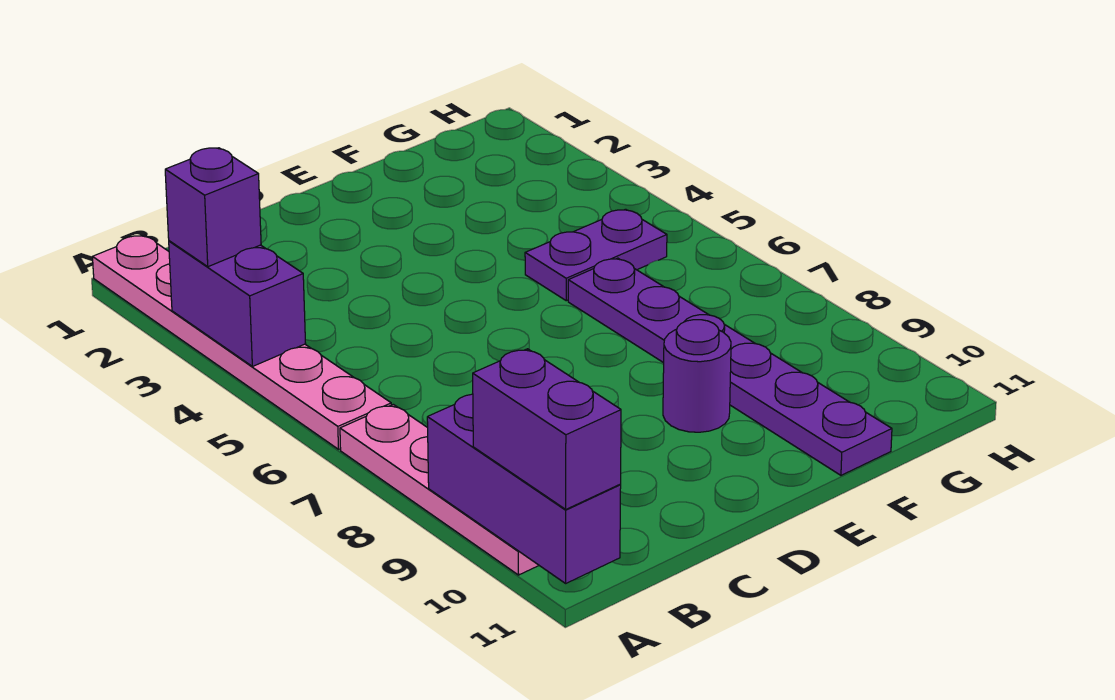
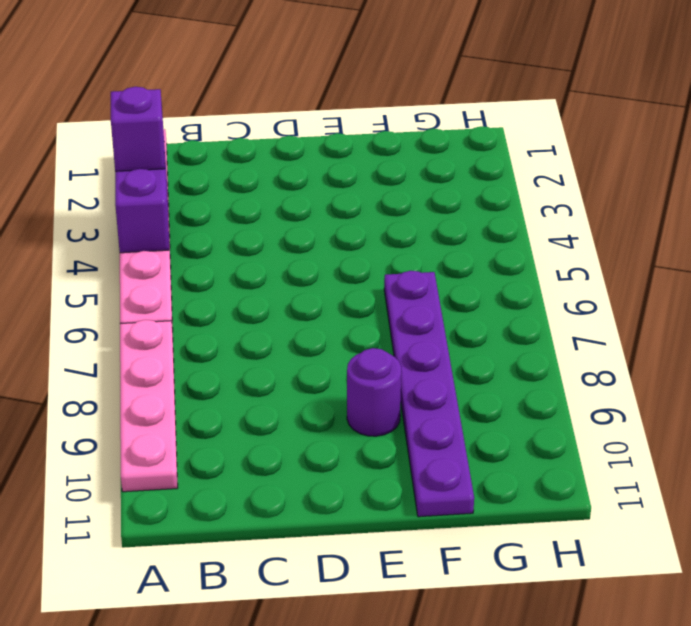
none -> purple 1x2 plate [525,209,667,301]
none -> purple 1x3 brick [427,394,621,583]

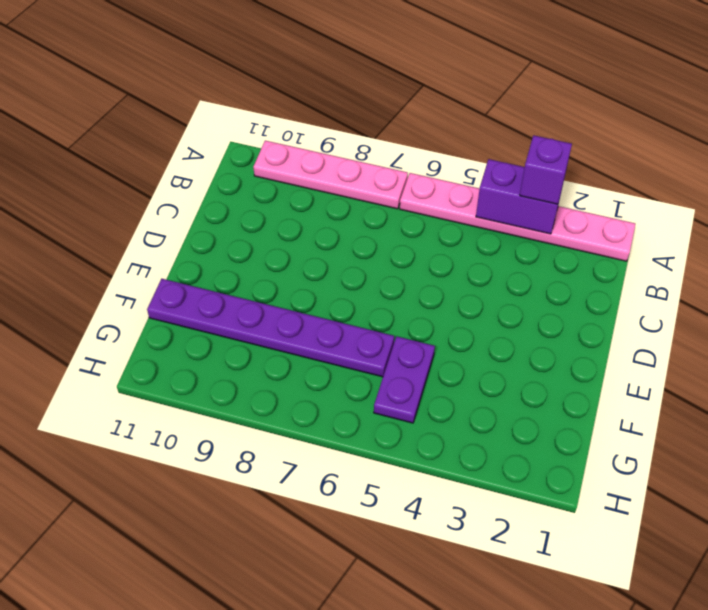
none -> purple 1x1 round brick [663,320,731,432]
none -> purple 1x3 brick [427,394,621,583]

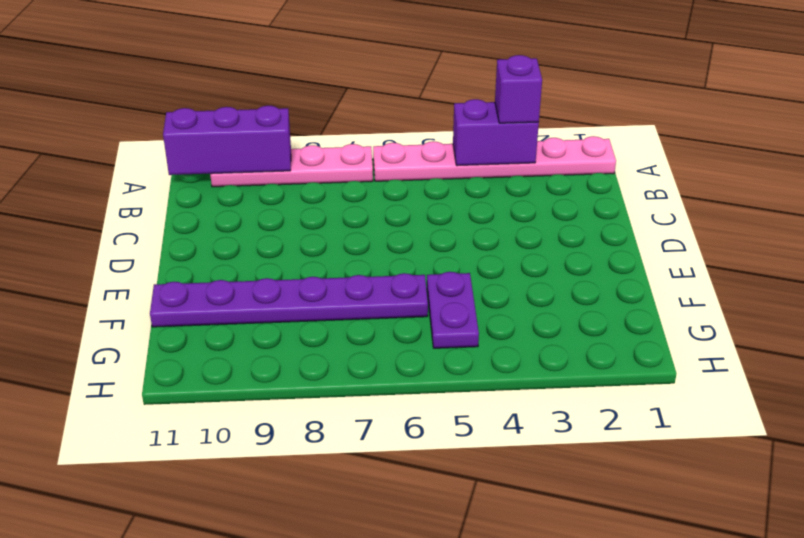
none -> purple 1x1 round brick [663,320,731,432]
none -> purple 1x2 brick [473,349,621,509]

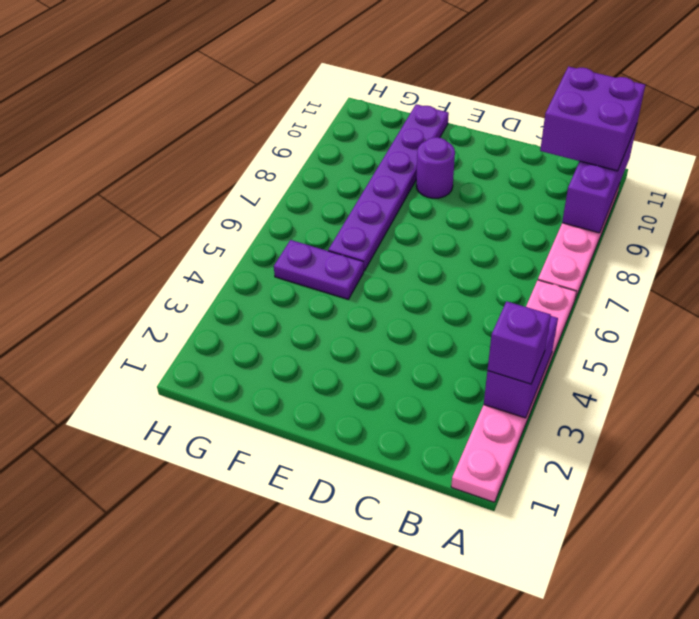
purple 2x2 brick [540,66,645,171] -> purple 1x2 brick [473,349,621,509]

